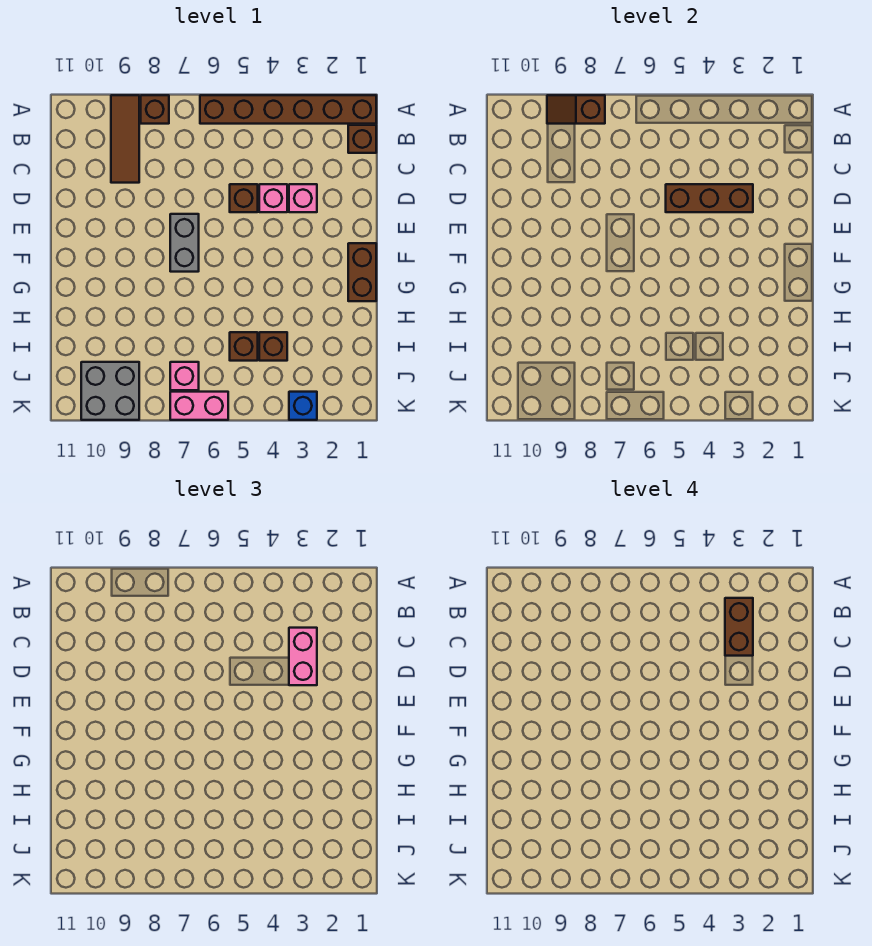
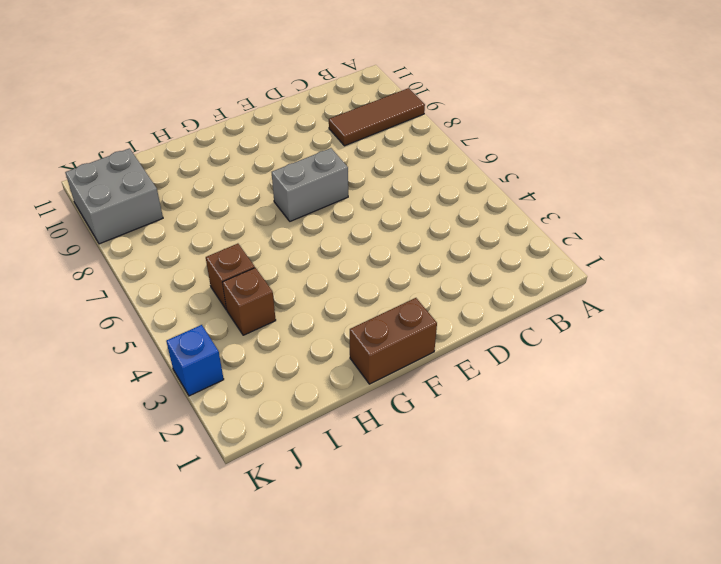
none -> brown 1x6 brick [200,95,376,124]
none -> brown 1x1 brick [141,95,169,124]
none -> brown 1x1 brick [348,125,376,153]

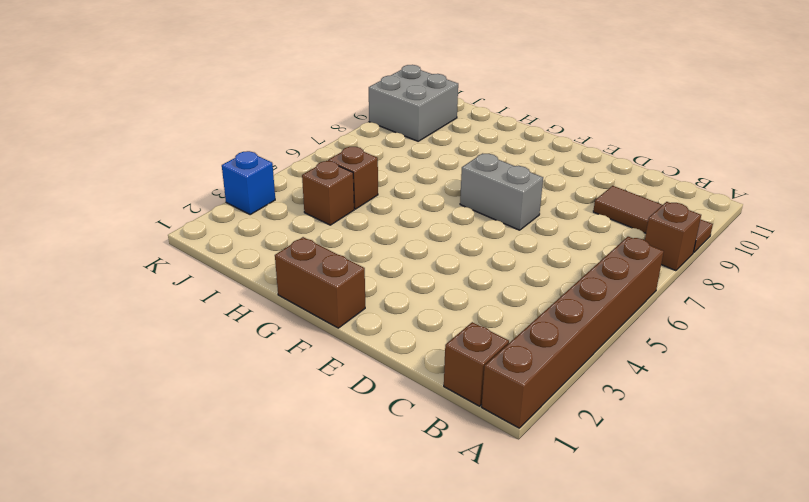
none -> pink 1x1 brick [289,184,317,212]
none -> pink 1x1 brick [259,184,287,212]
none -> brown 1x1 brick [230,184,258,212]

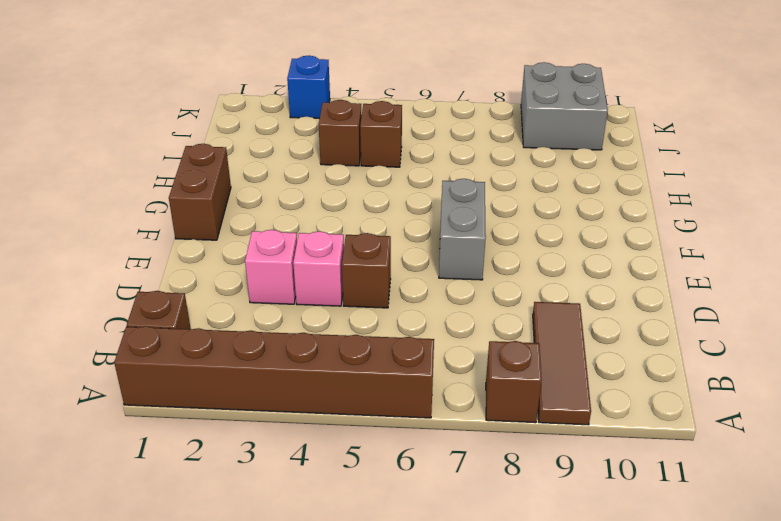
none -> pink 1x1 brick [170,362,199,390]
none -> pink 1x2 brick [170,392,228,420]
none -> brown 1x2 slope [547,95,605,124]

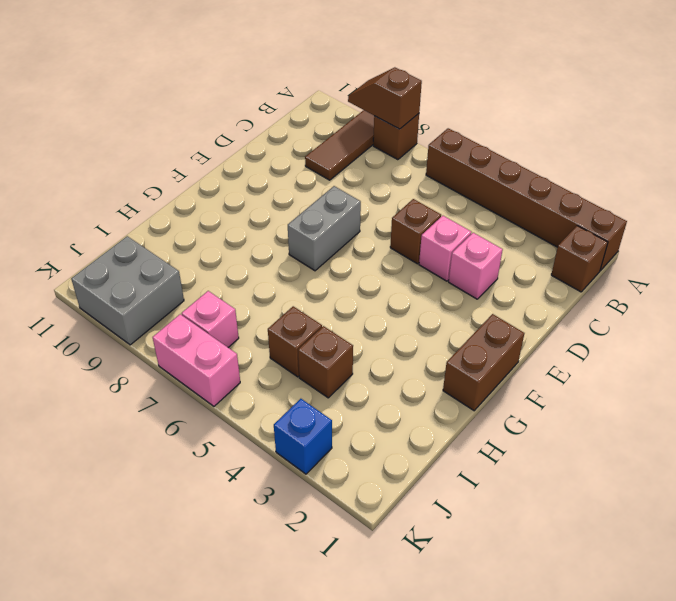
none -> brown 1x3 brick [666,184,753,212]
none -> pink 1x2 brick [289,628,317,685]
none -> brown 1x2 brick [725,598,753,656]

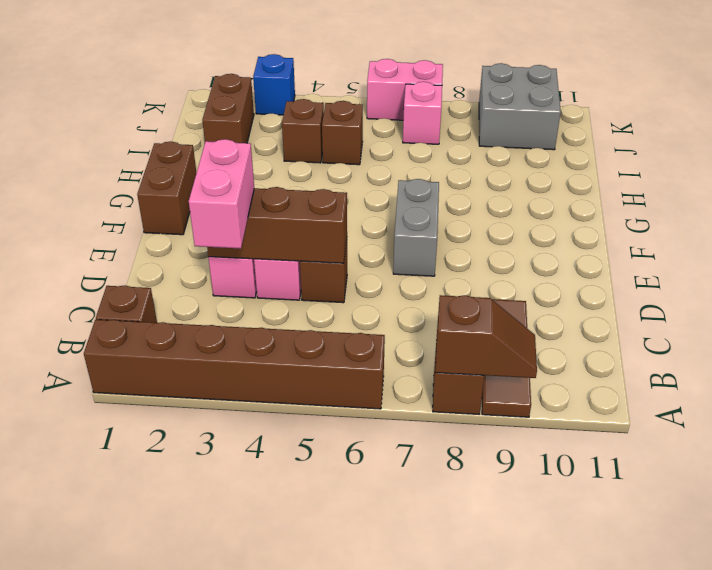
brown 1x2 brick [202,74,254,143] -> brown 1x2 brick moved to [725,598,753,656]

